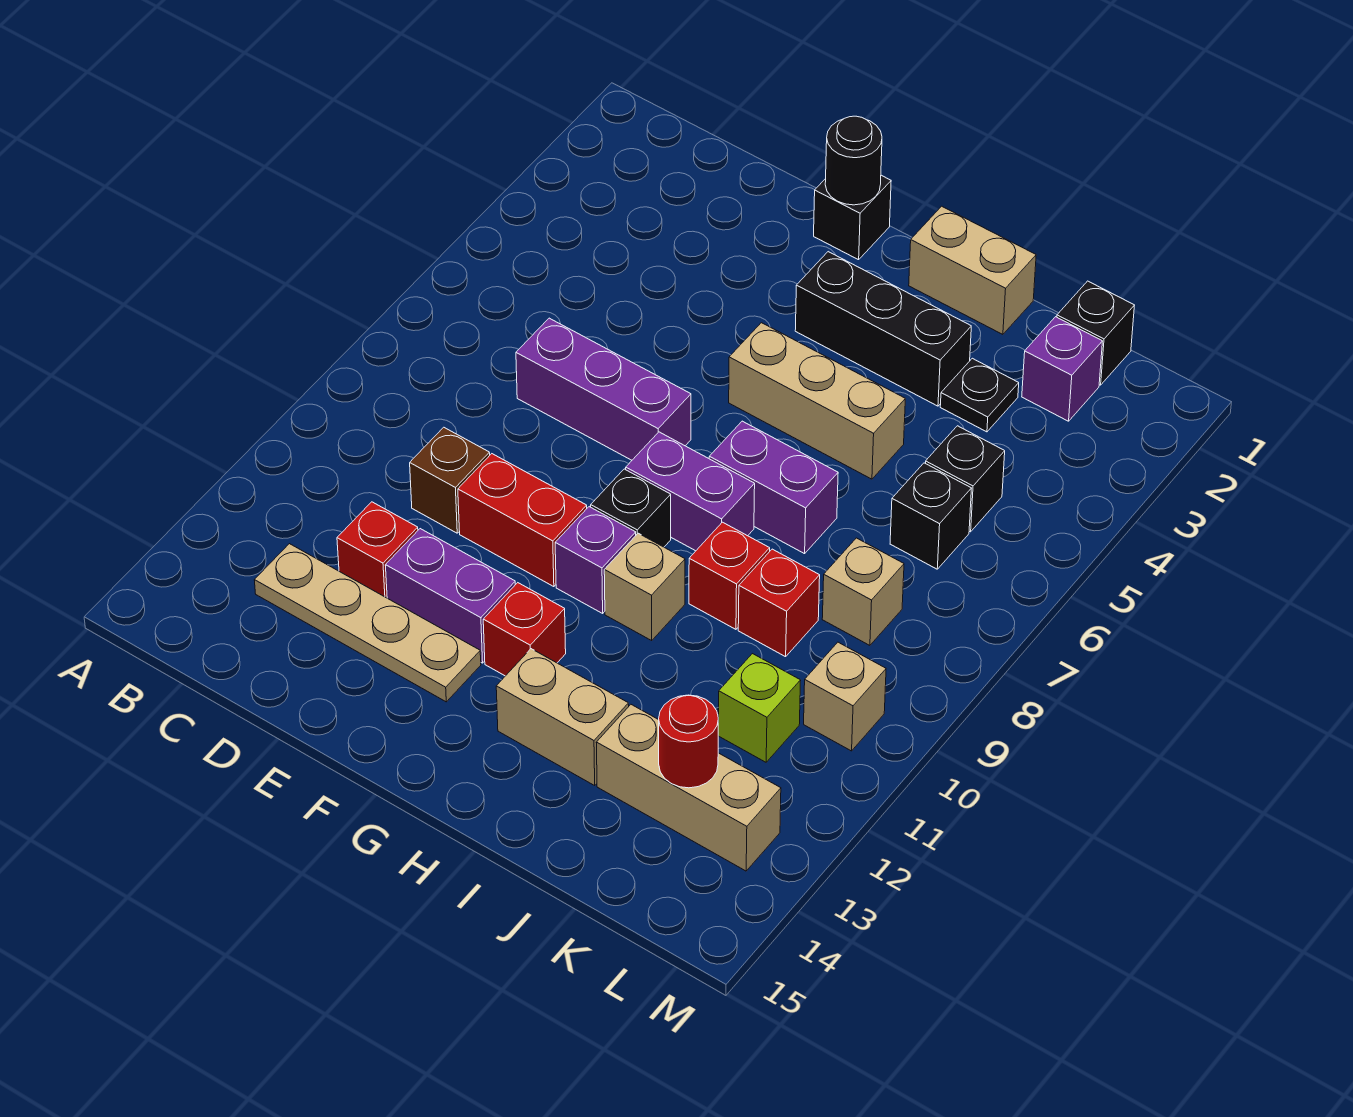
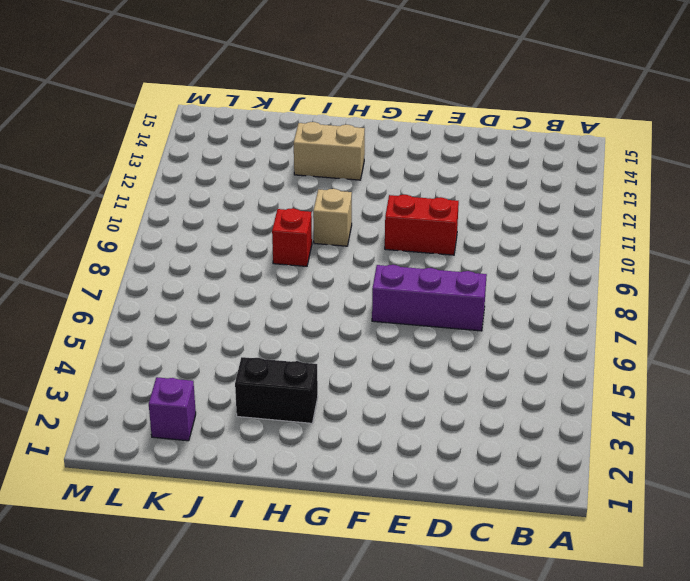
black 1x2 brick [235,357,318,423] -> black 1x3 brick [795,252,971,406]
none -> tan 1x4 plate [254,544,481,702]
none -> brown 1x1 brick [410,427,490,533]
none -> red 1x1 brick [337,502,418,598]
none -> purple 1x2 brick [385,529,515,663]

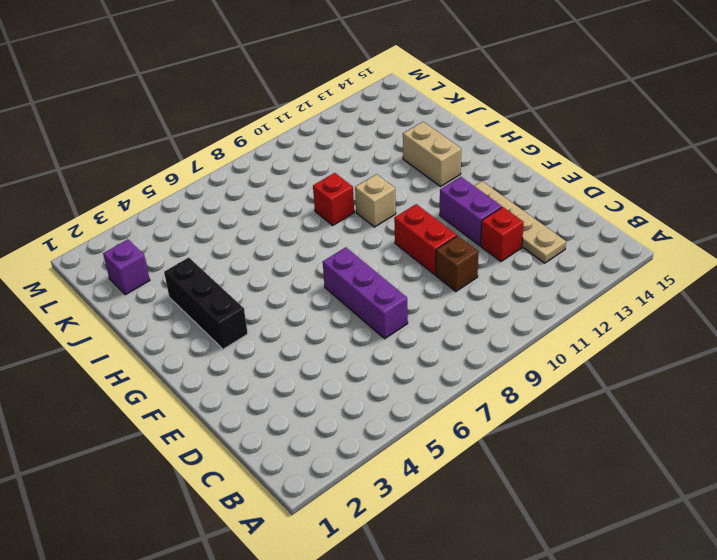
none -> black 1x1 brick [814,175,891,260]
none -> tan 1x3 brick [729,323,905,479]
none -> purple 1x2 brick [626,432,755,551]
none -> black 1x1 brick [591,469,671,547]

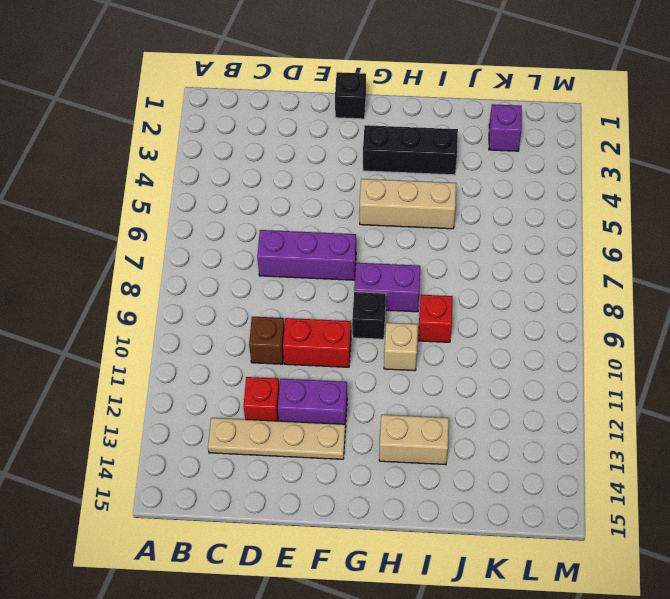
none -> purple 1x1 brick [555,507,636,613]
none -> red 1x1 brick [483,583,566,676]
none -> tan 1x2 brick [909,206,1036,334]
none -> purple 1x2 brick [709,421,838,554]

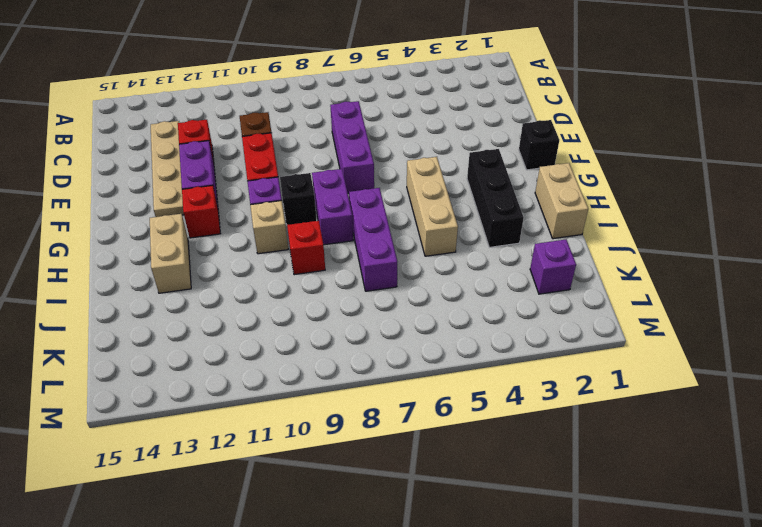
purple 1x3 brick [349,188,397,291] -> purple 1x2 brick [709,421,838,554]
none -> black 1x1 plate [940,358,1019,432]
none -> red 1x1 brick [738,549,820,657]
none -> tan 1x3 brick [596,705,781,871]
none -> black 1x1 brick [1057,281,1135,385]

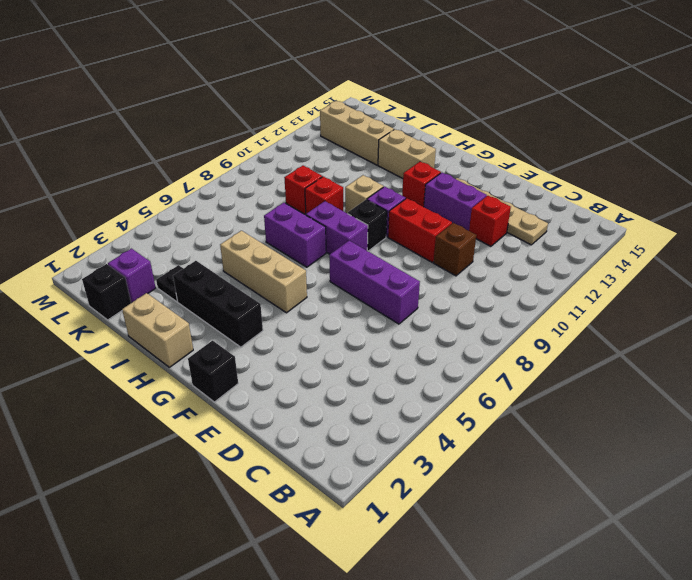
none -> black 1x1 brick [925,426,1005,532]
none -> black 1x1 brick [890,463,972,569]
none -> tan 1x1 brick [822,538,904,645]
none -> lime 1x1 brick [718,654,801,762]

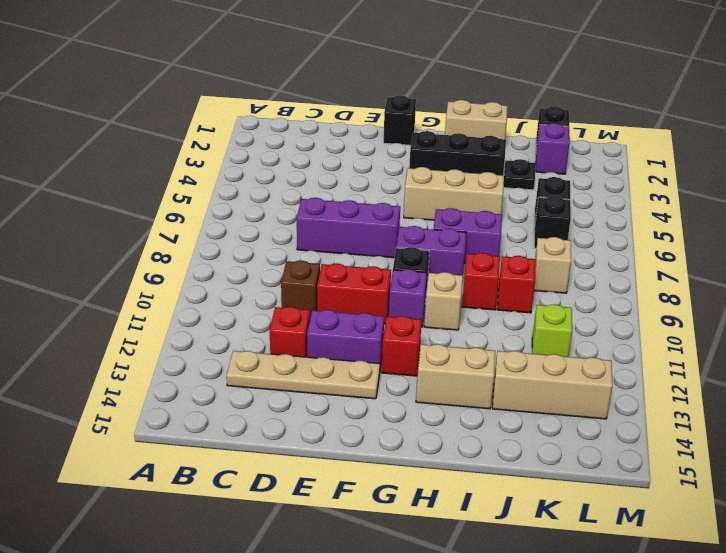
none -> tan 1x1 brick [804,642,886,751]
none -> black 1x1 round brick [825,116,882,205]
none -> red 1x1 round brick [659,695,718,788]

